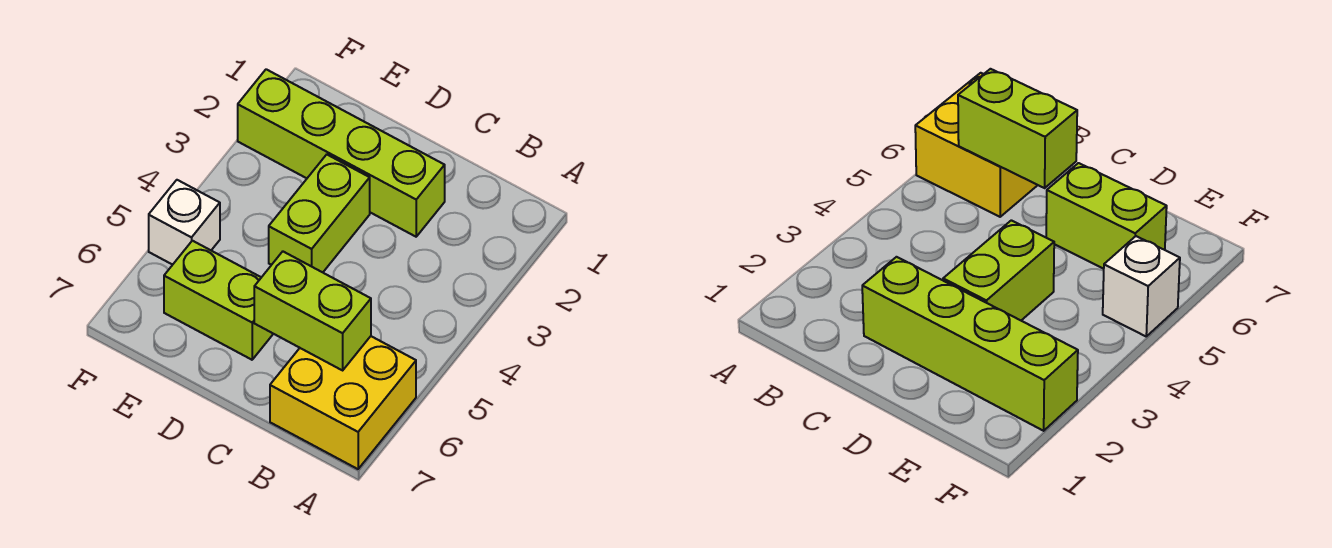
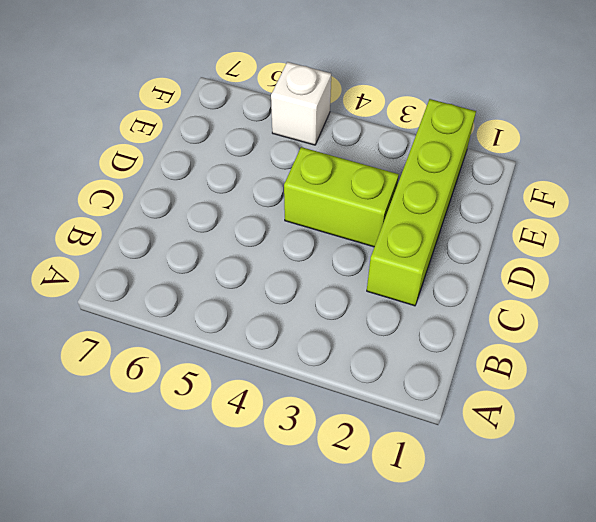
none -> yellow 2x2 brick [270,336,416,469]
none -> lime 1x2 brick [164,241,273,360]

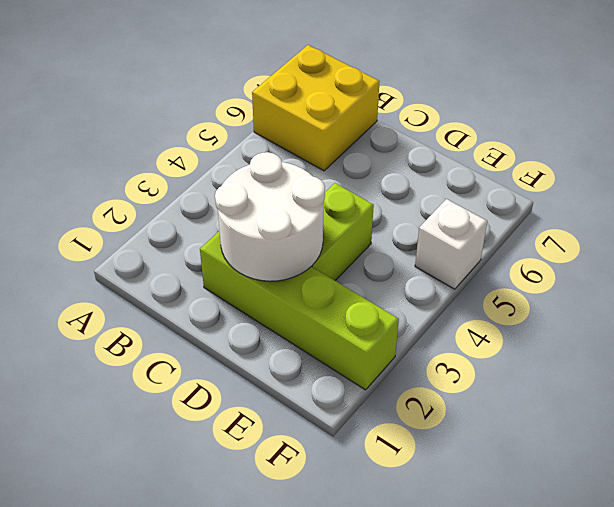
white 2x2 round brick [215,152,325,281] -> none
none -> lime 1x2 brick [164,241,273,360]
none -> lime 1x2 brick [254,252,371,370]

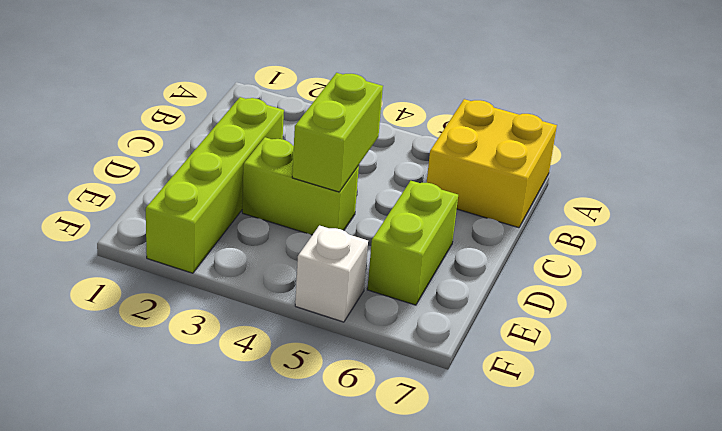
lime 1x2 brick [292,73,383,192] -> lime 1x2 brick moved to [254,252,371,370]

